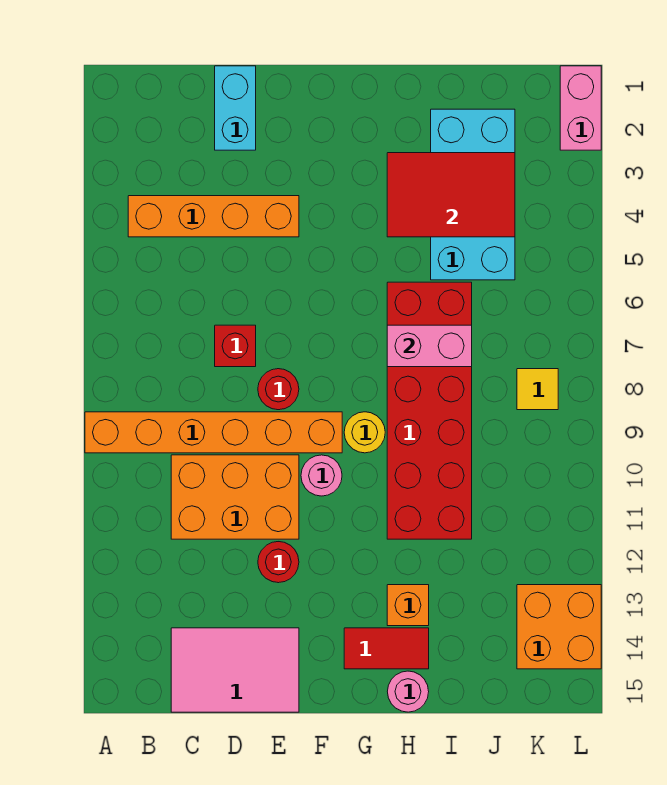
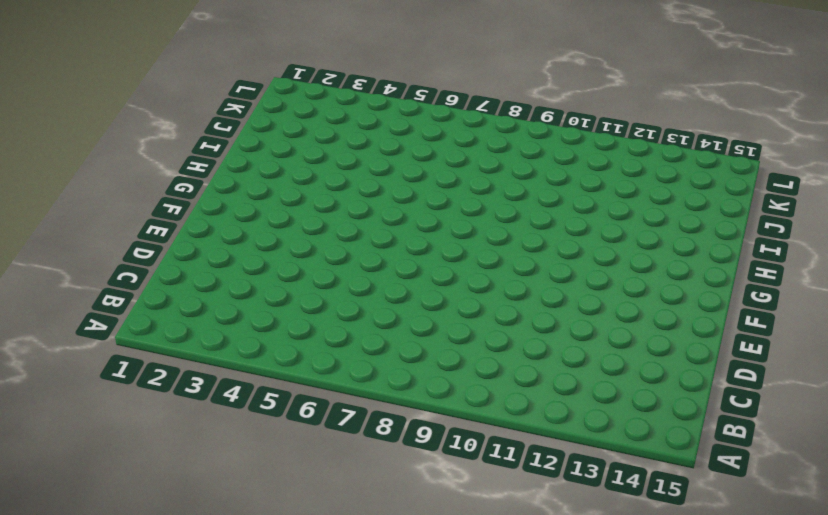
none -> orange 1x6 brick [85,412,342,453]
none -> orange 1x4 brick [128,196,299,237]
none -> orange 2x3 brick [171,455,299,539]

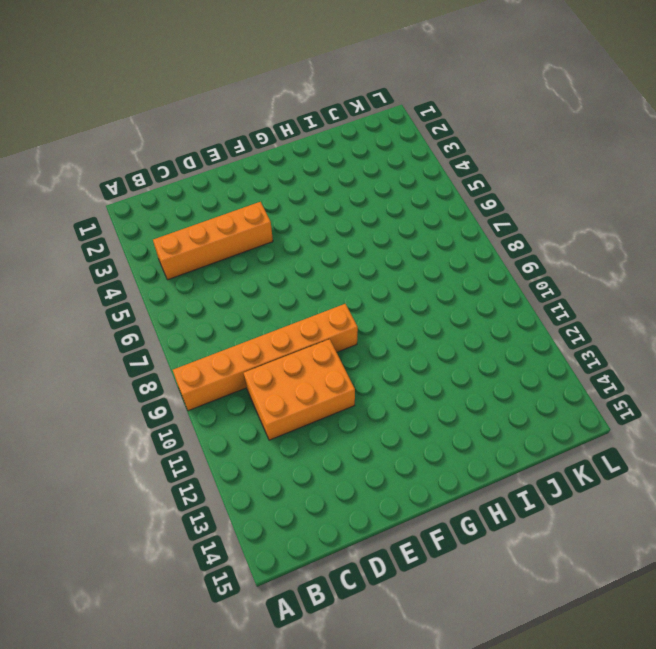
none -> pink 2x3 tile [171,628,299,712]
none -> cyan 1x2 brick [215,66,256,150]
none -> red 1x1 brick [215,325,256,367]

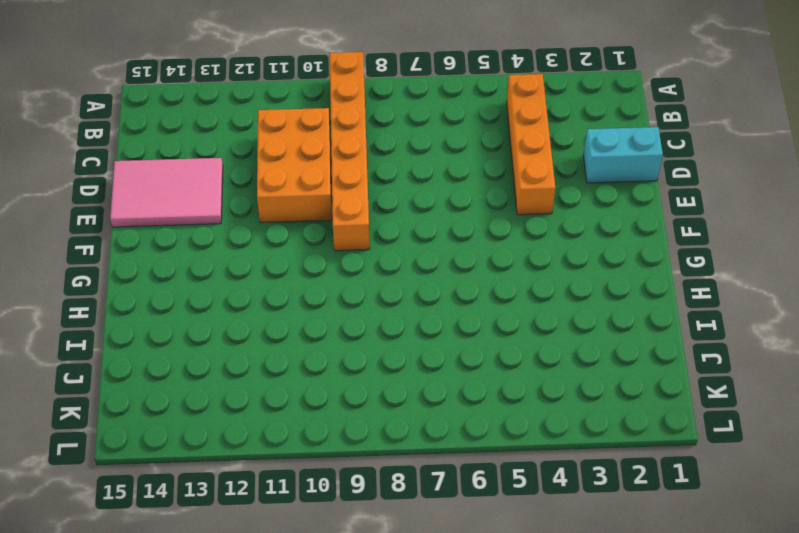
pink 2x3 tile [110,158,223,227] -> pink 2x3 tile turned to [171,628,299,712]
none -> red 1x1 brick [215,325,256,367]
none -> red 1x1 round brick [258,369,299,410]
none -> red 1x1 round brick [258,542,299,583]

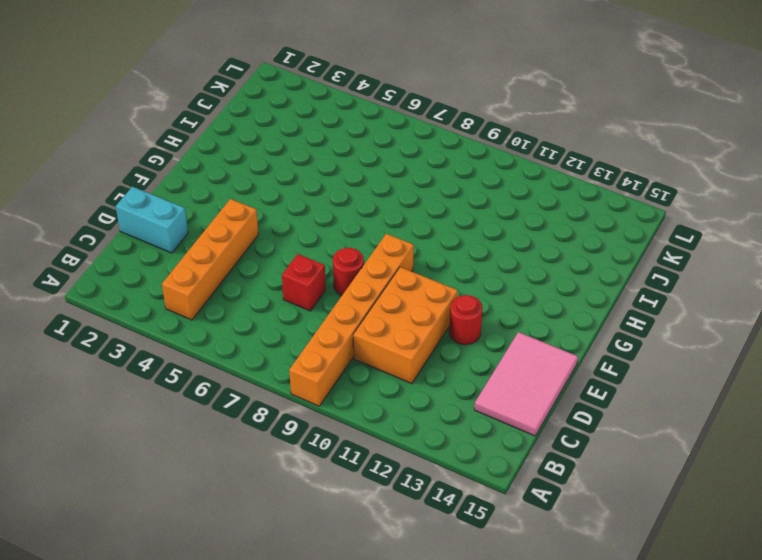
none -> pink 1x1 round brick [301,455,342,496]
none -> yellow 1x1 round brick [344,412,385,453]
none -> red 1x2 tile [344,628,429,669]

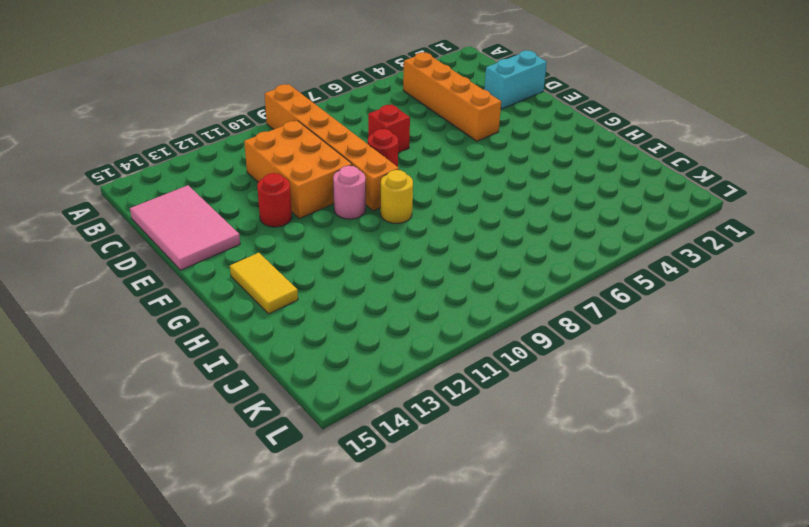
yellow 1x2 tile [230,253,298,314] -> red 1x2 tile [344,628,429,669]
none -> red 2x6 brick [387,282,472,539]
none -> orange 1x1 brick [387,585,429,626]
none -> pink 1x1 round brick [387,671,429,712]

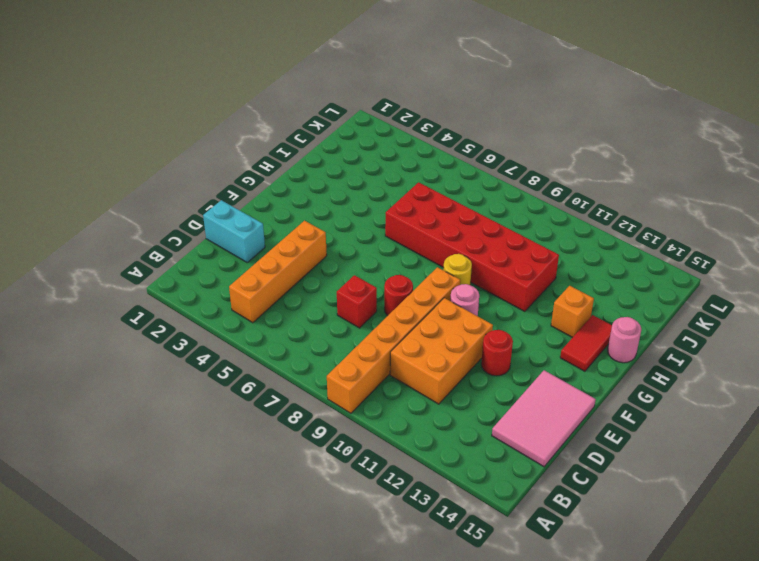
none -> cyan 2x4 brick [431,109,515,280]
none -> yellow 1x1 tile [517,369,558,410]
none -> orange 2x2 brick [517,585,601,669]

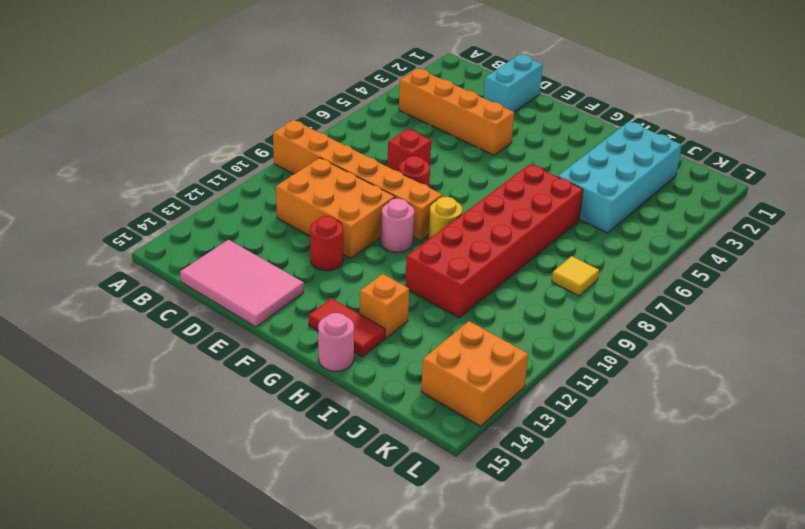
none -> pink 1x2 brick [560,66,601,150]
none -> red 2x3 tile [387,153,515,237]
none -> pink 1x2 brick [387,325,472,367]

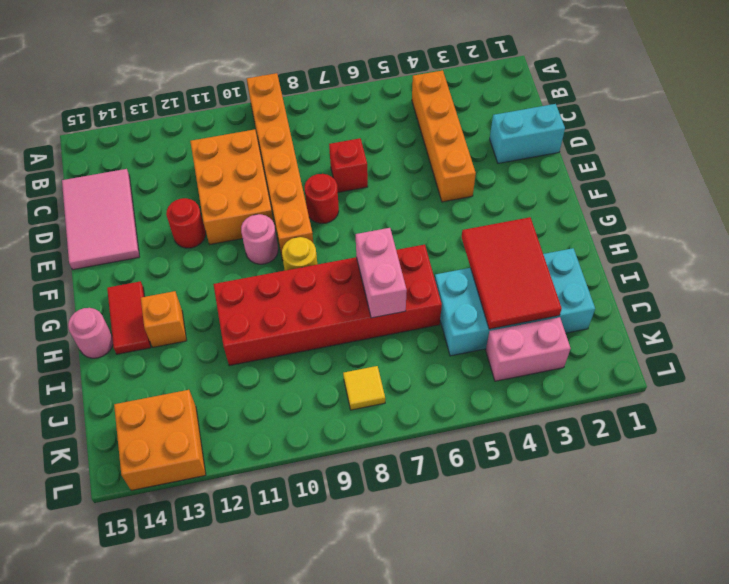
pink 1x2 brick [486,317,571,381] -> pink 1x2 brick moved to [560,66,601,150]

